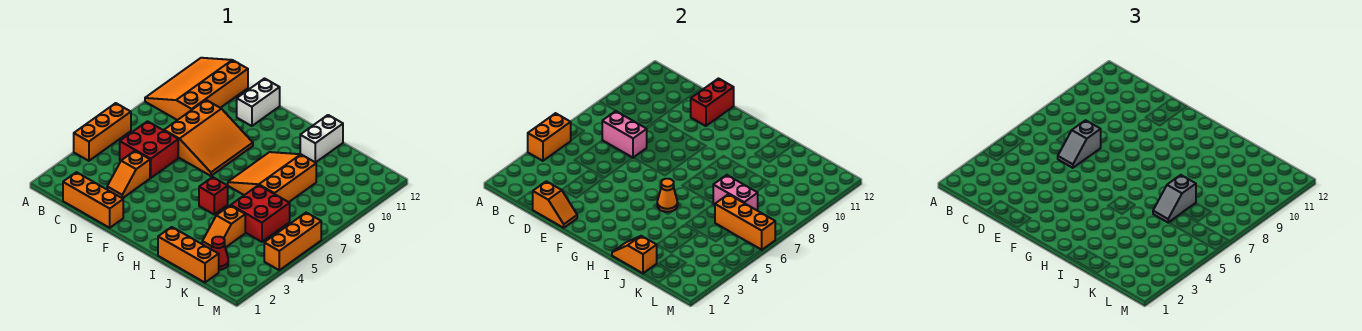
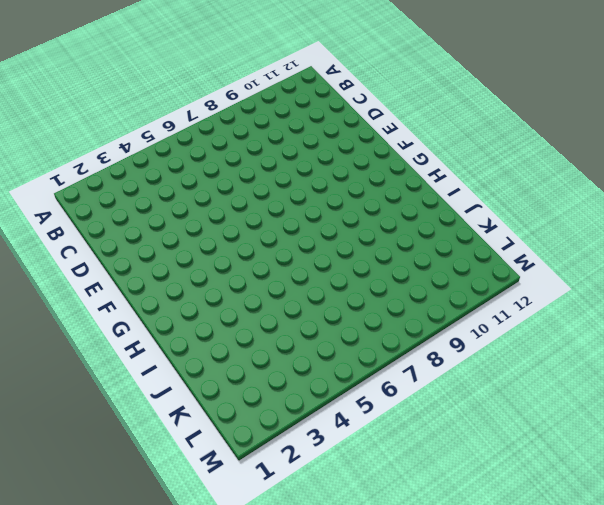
none -> orange 1x3 brick [74,103,131,161]
none -> orange 3x4 slope [145,58,248,120]
none -> orange 1x3 brick [63,172,123,228]

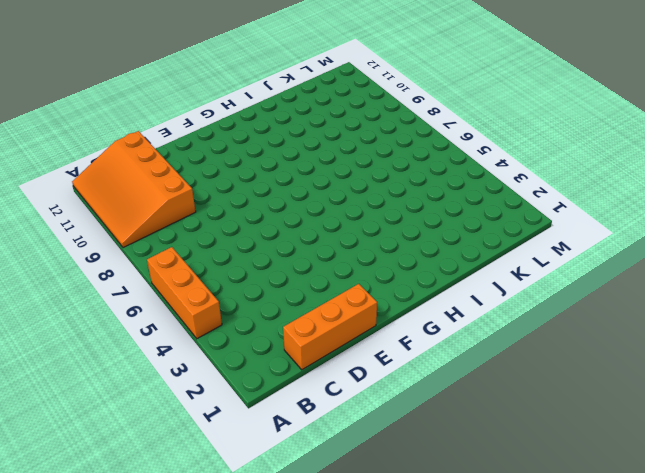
none -> red 2x2 brick [120,121,178,178]
none -> orange 1x2 slope [107,151,150,198]
none -> orange 3x3 slope [164,100,253,176]

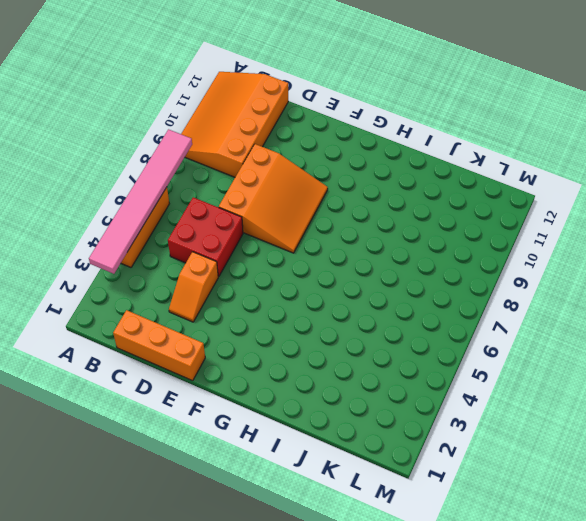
pink 1x6 tile [89,129,192,274] -> orange 1x2 brick [528,113,571,161]
none -> white 1x2 brick [237,79,280,126]
none -> red 1x1 brick [199,177,228,214]
none -> orange 3x3 slope [228,152,316,202]

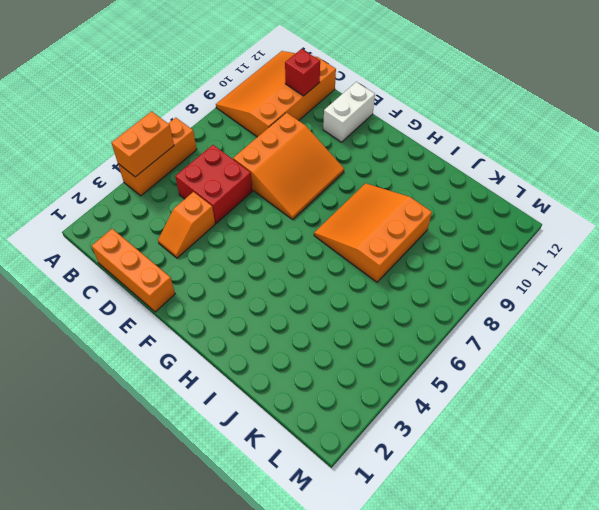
red 1x1 brick [285,49,320,96] -> red 1x1 brick moved to [199,177,228,214]
none -> orange 1x3 brick [158,227,219,283]
none -> white 1x2 brick [300,115,343,163]
none -> orange 1x2 slope [202,206,245,249]

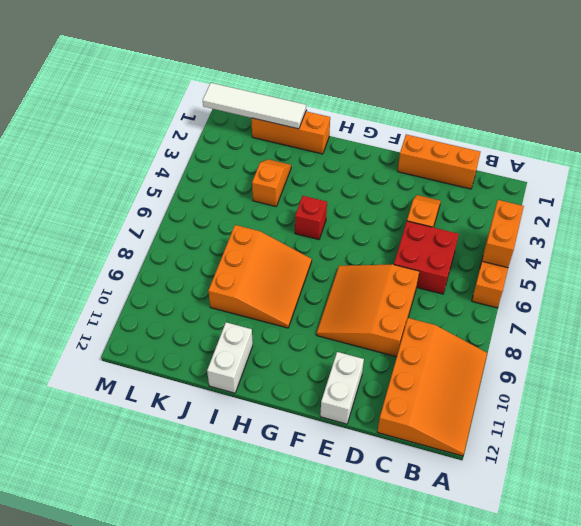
white 1x4 tile [203,83,306,129] -> orange 1x2 slope [612,236,657,273]
none -> red 2x2 brick [231,185,290,242]
none -> red 1x1 cone [211,237,228,270]
none -> orange 1x3 brick [264,213,321,270]

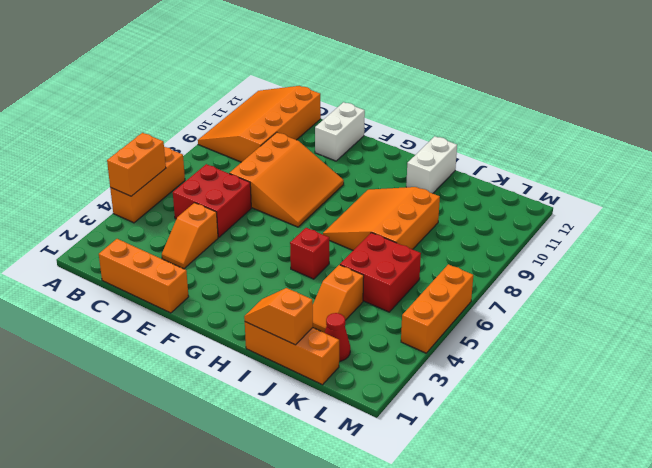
none -> pink 1x2 brick [602,111,647,158]
none -> orange 1x2 slope [533,181,577,228]
none -> red 1x2 brick [691,79,734,126]

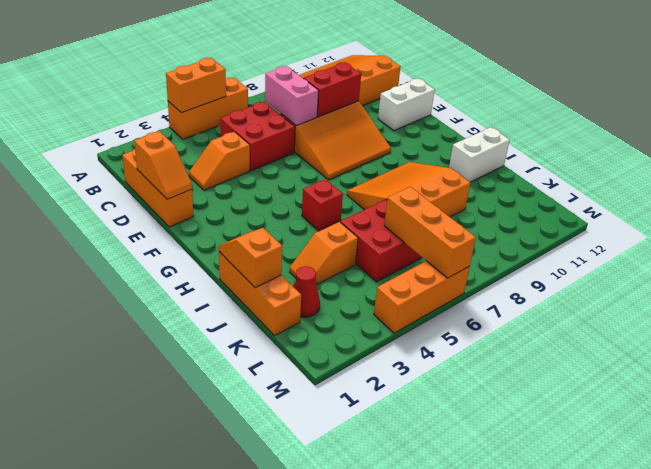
red 1x2 brick [304,63,361,117] -> red 1x2 brick moved to [691,79,734,126]
none -> orange 1x1 cone [657,179,678,212]
none -> pink 1x2 brick [713,175,758,211]
none -> grey 1x2 slope [1058,120,1101,168]

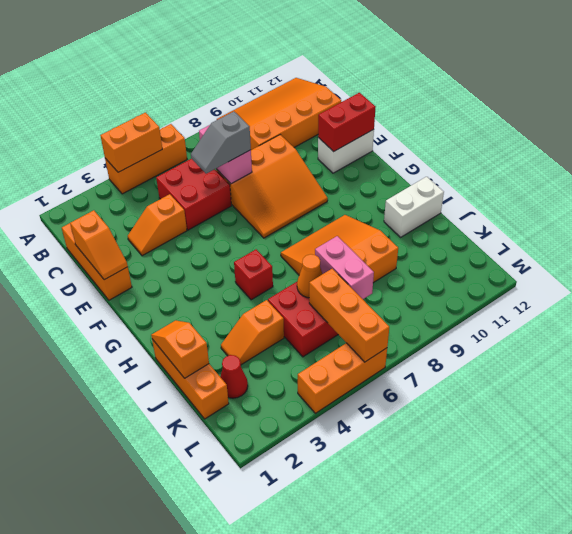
orange 1x1 cone [297,254,322,298] -> orange 1x1 cone moved to [657,179,678,212]
none -> grey 1x2 slope [1153,175,1196,222]

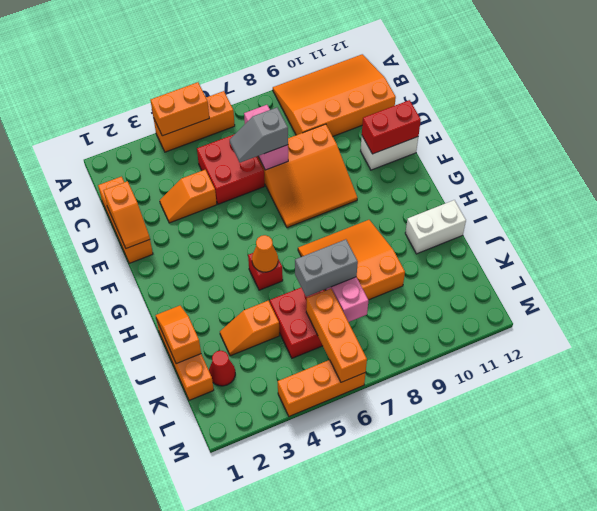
grey 1x2 brick [295,239,358,297] -> grey 1x2 slope [1153,175,1196,222]

